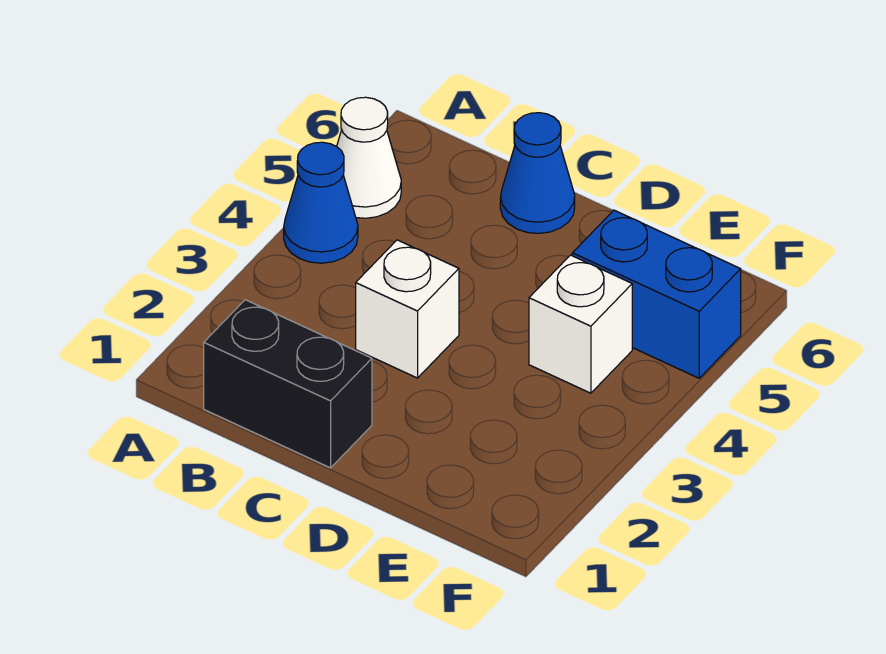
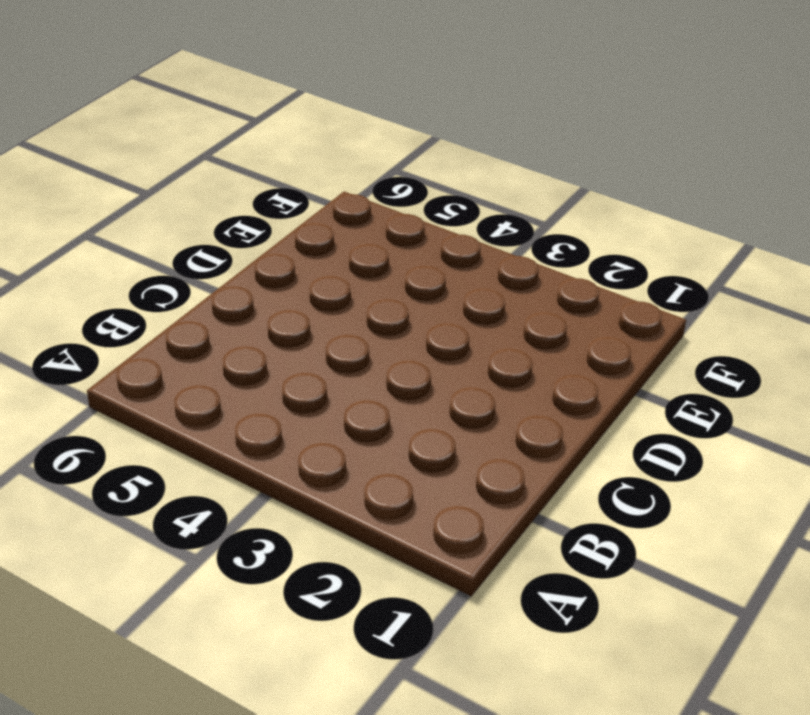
none -> blue 1x1 cone [284,142,358,263]
none -> white 1x1 cone [337,97,401,218]

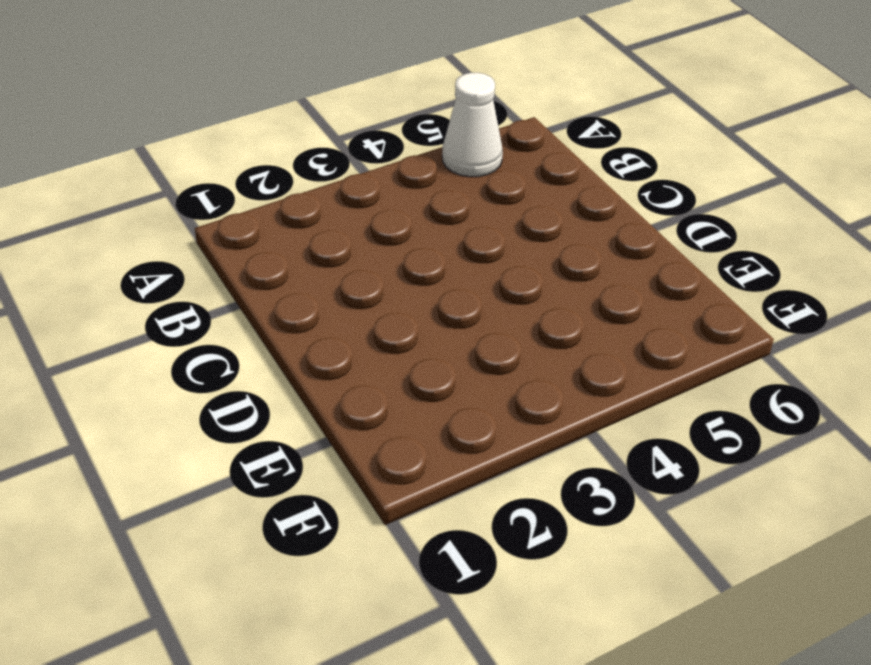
none -> blue 1x1 cone [284,142,358,263]
none -> black 1x2 brick [204,300,372,468]

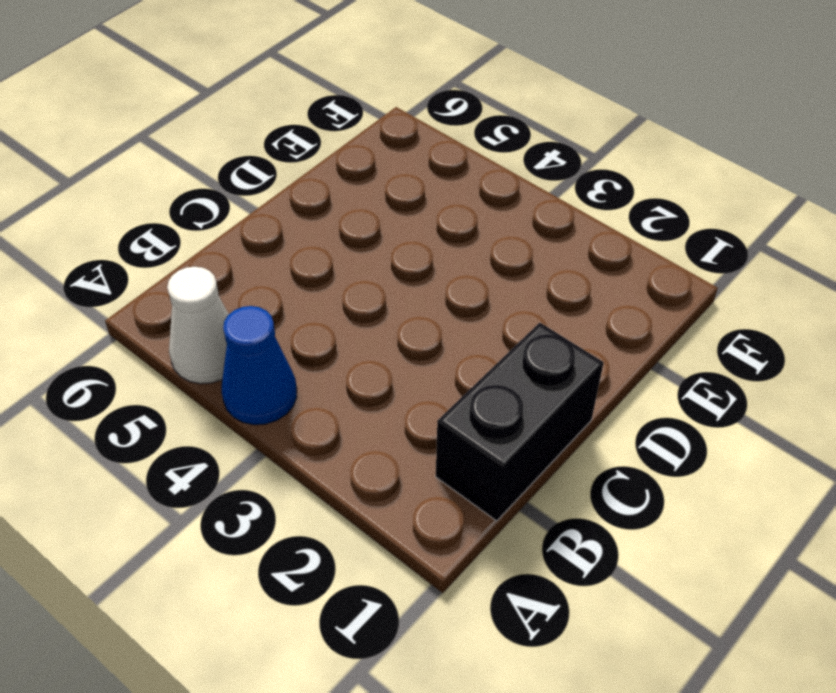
none -> white 1x1 brick [356,240,459,378]
none -> blue 1x1 cone [500,113,575,233]

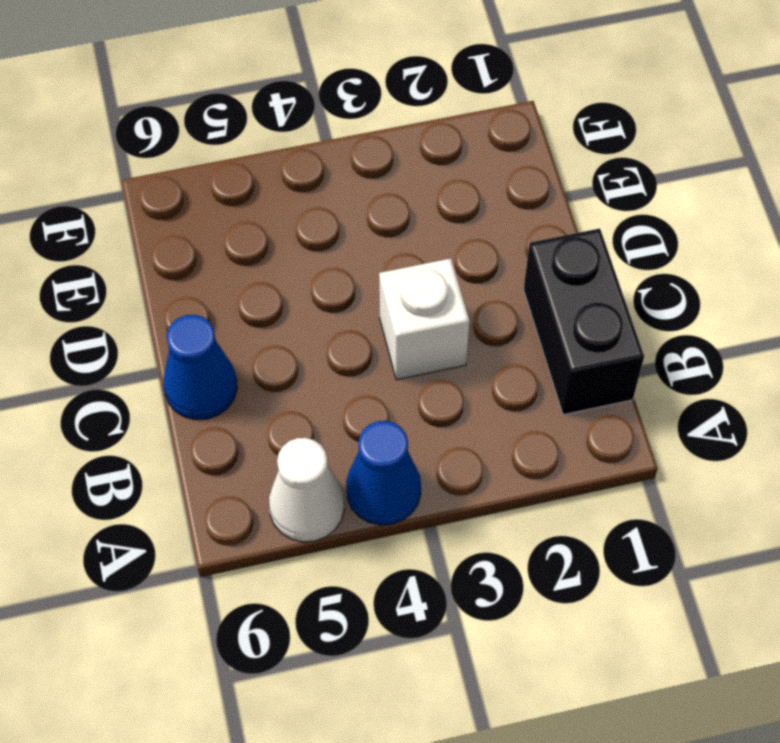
none -> white 1x1 brick [529,255,632,393]
none -> blue 1x2 brick [572,210,741,378]

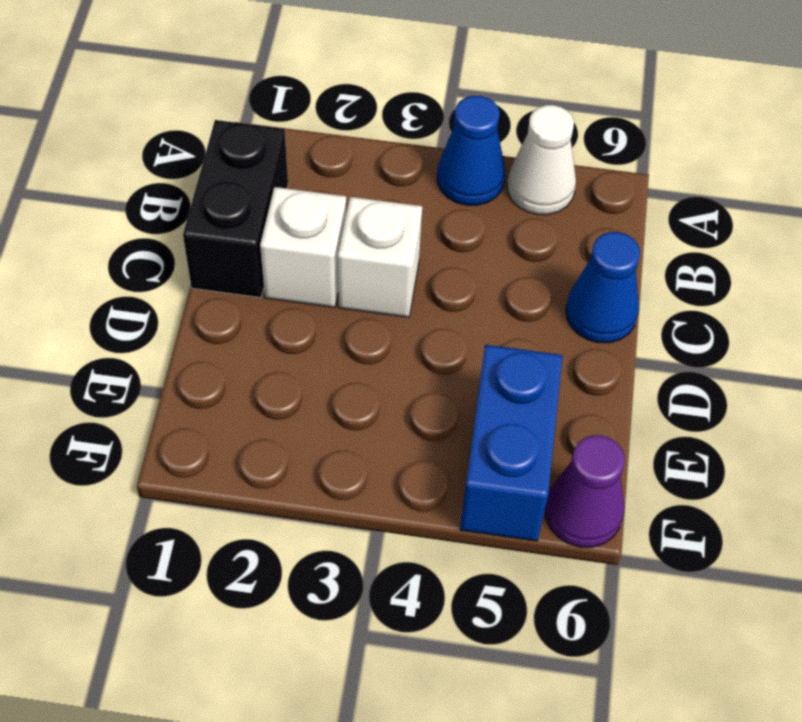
white 1x1 brick [260,187,346,307] -> white 1x1 brick moved to [529,255,632,393]
purple 1x1 cone [545,435,625,547] -> none

